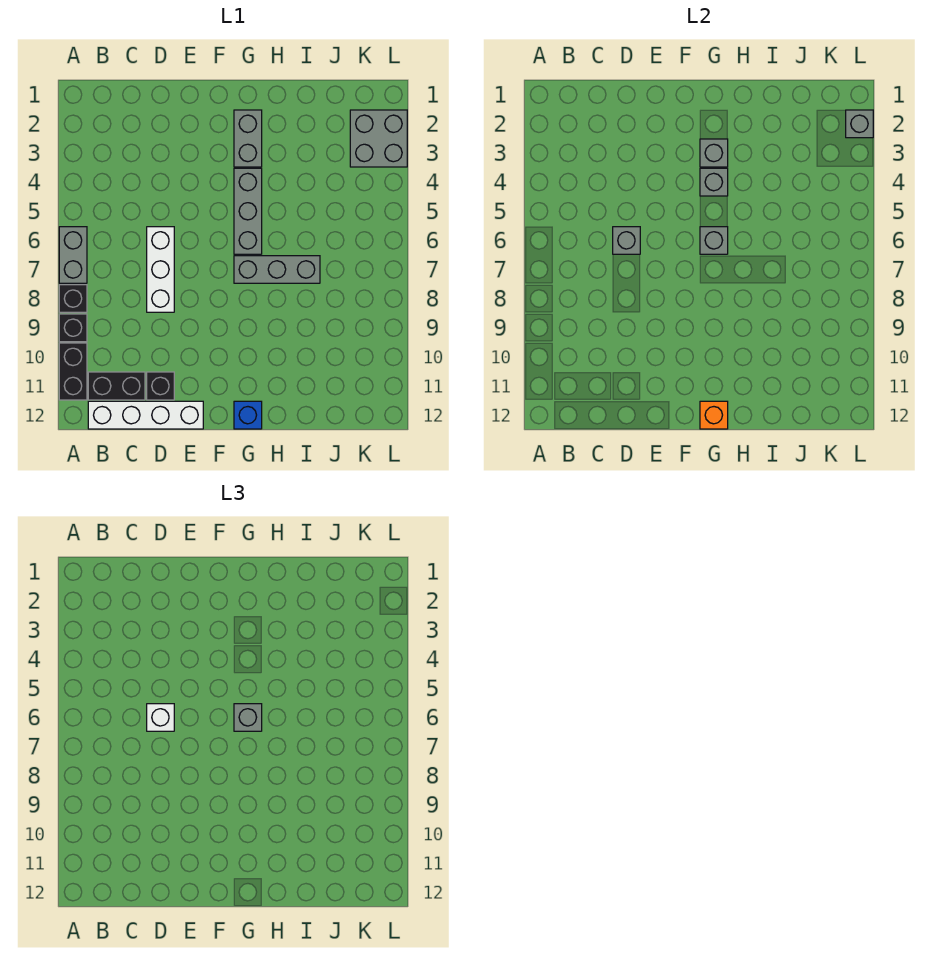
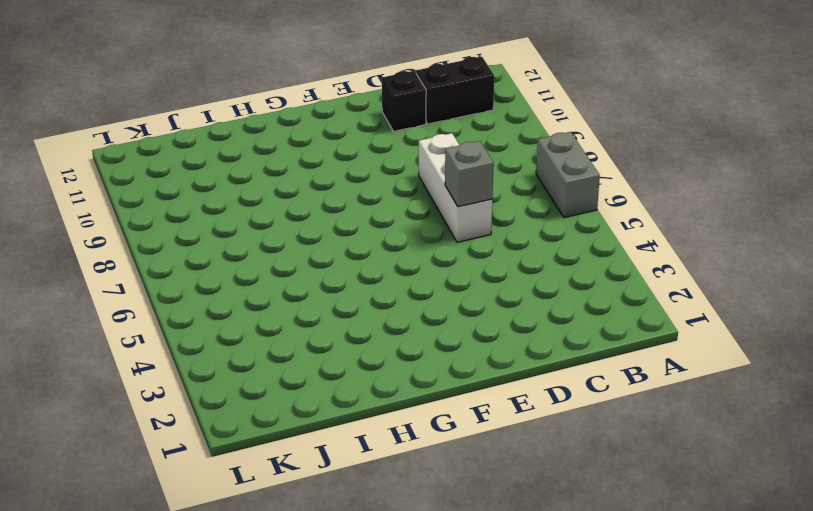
none -> black 1x1 brick [59,285,87,312]
none -> black 1x1 brick [59,314,87,342]
none -> black 1x2 brick [59,343,87,400]

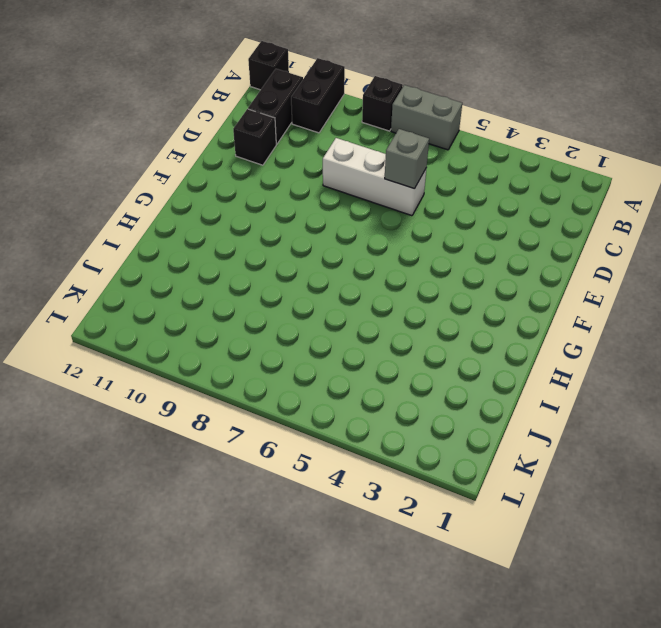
black 1x2 brick [291,58,345,133] -> black 1x2 brick turned to [59,343,87,400]
black 1x1 brick [248,41,289,90] -> black 1x1 brick moved to [59,314,87,342]
none -> white 1x4 brick [88,401,203,429]
none -> grey 1x2 brick [234,110,262,167]
none -> grey 1x3 brick [234,168,262,254]

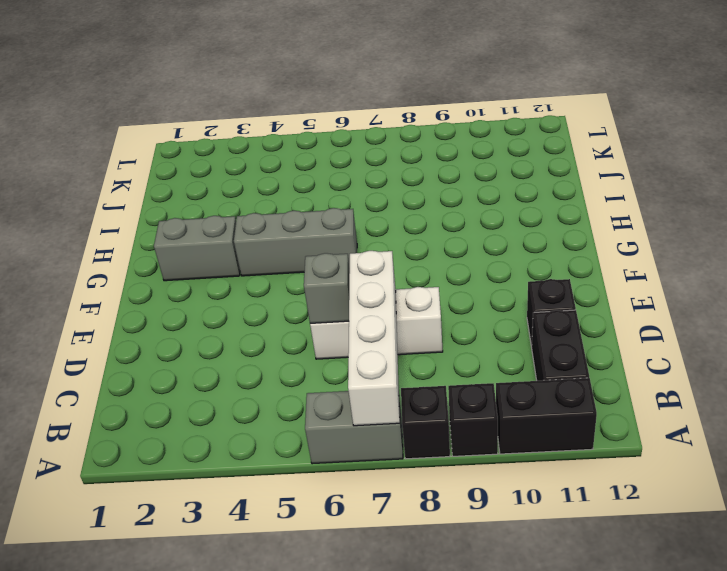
white 1x4 brick [348,251,400,426] -> white 1x4 brick moved to [88,401,203,429]
none -> grey 1x3 brick [234,256,320,283]
none -> blue 1x1 brick [234,401,262,429]
none -> grey 2x2 brick [350,110,407,167]

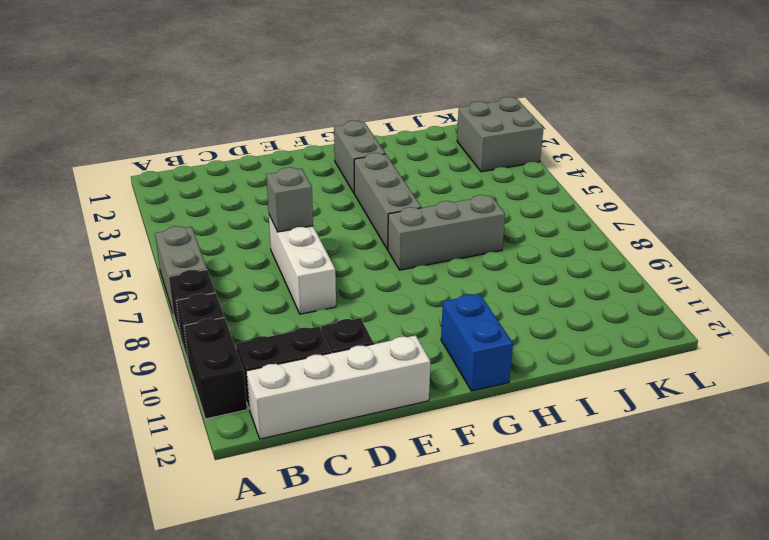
blue 1x2 brick [441,294,513,391] -> blue 1x1 brick [234,401,262,429]
none -> grey 1x1 brick [700,139,728,167]
none -> grey 1x1 brick [700,168,728,196]
none -> grey 1x1 brick [700,227,728,254]

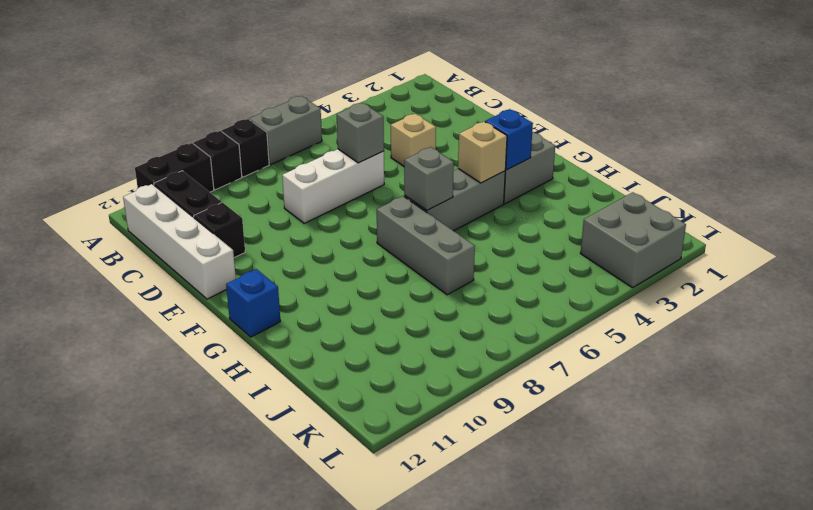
tan 1x1 brick [391,114,436,166] -> none
blue 1x1 brick [485,109,533,170] -> grey 1x1 brick [700,139,728,167]
tan 1x1 brick [458,122,507,183] -> grey 1x1 brick [700,168,728,196]
none -> orange 1x1 brick [700,401,728,429]
none -> grey 1x1 brick [846,110,873,138]
none -> white 1x1 brick [147,704,174,731]

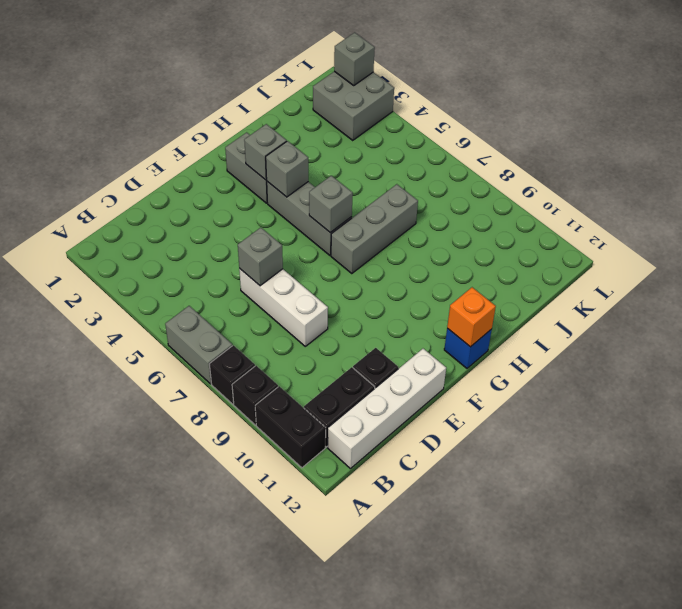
none -> white 1x1 brick [147,704,174,731]
none -> grey 1x1 brick [234,704,262,731]

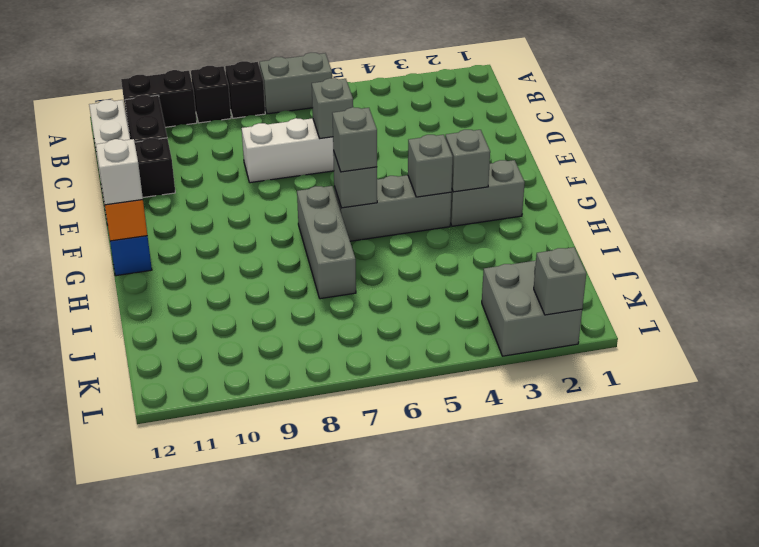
white 1x1 brick [96,139,143,205] -> white 1x1 brick moved to [147,704,174,731]

